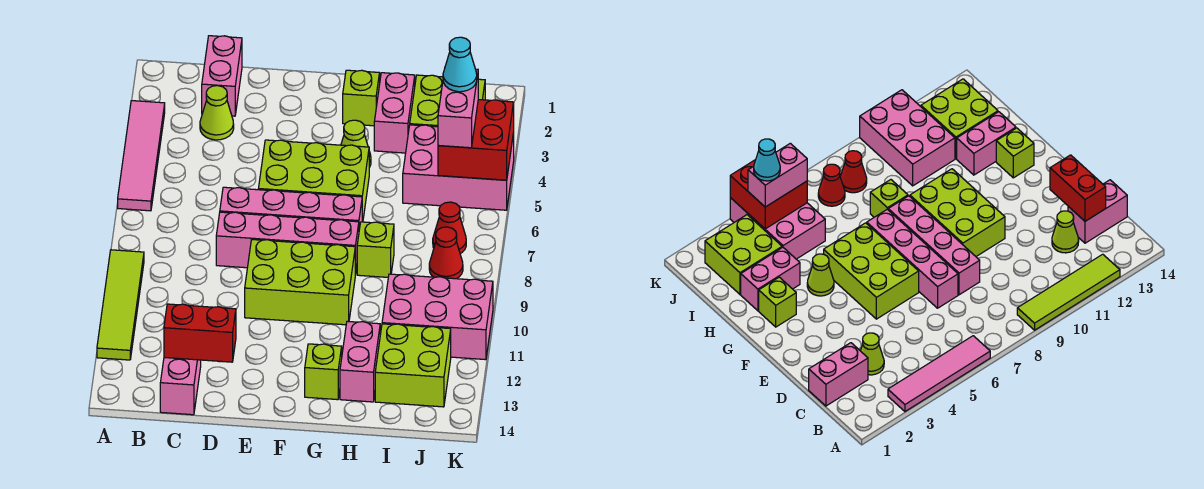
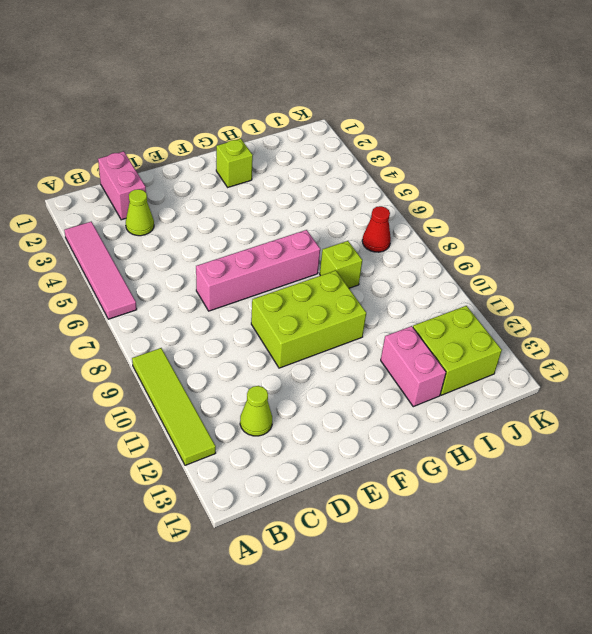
none -> pink 1x2 brick [160,358,201,415]
none -> pink 1x4 brick [216,212,359,275]
none -> lime 2x3 brick [258,140,369,222]

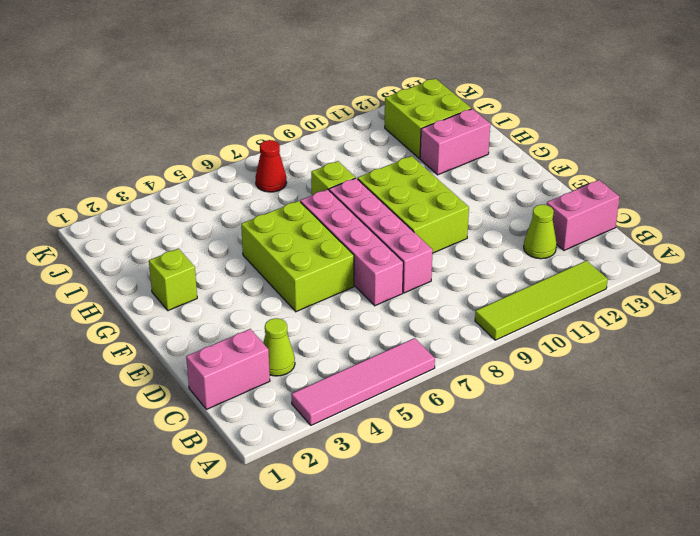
none -> lime 1x1 cone [341,120,371,167]
none -> lime 1x1 brick [305,344,342,400]
none -> pink 1x2 brick [374,73,415,153]

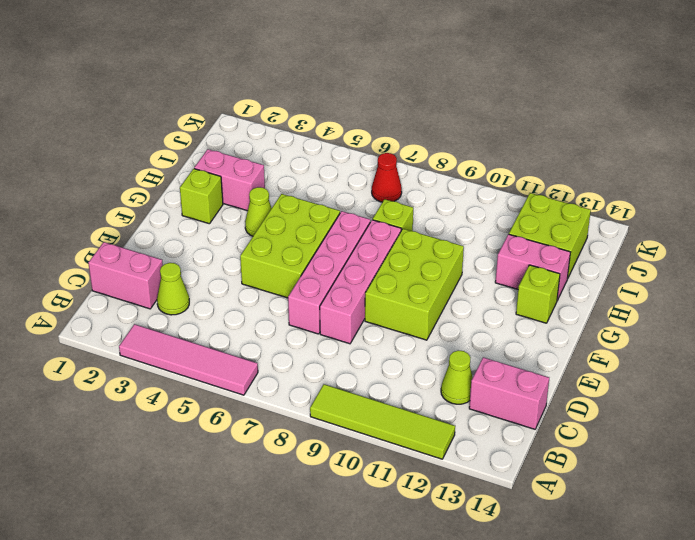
none -> lime 2x2 brick [410,75,485,127]
none -> pink 2x3 brick [403,125,514,210]
none -> pink 2x3 brick [382,274,493,360]

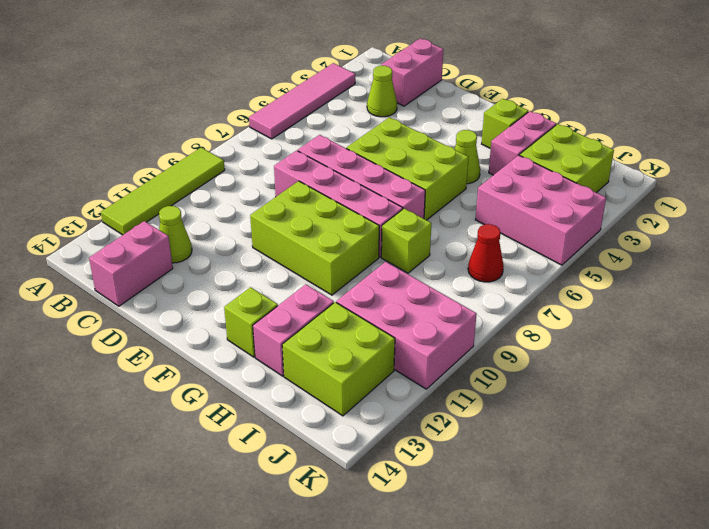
none -> red 1x1 cone [429,227,463,279]
none -> red 1x2 brick [164,304,236,362]
none -> red 2x2 brick [438,100,514,180]

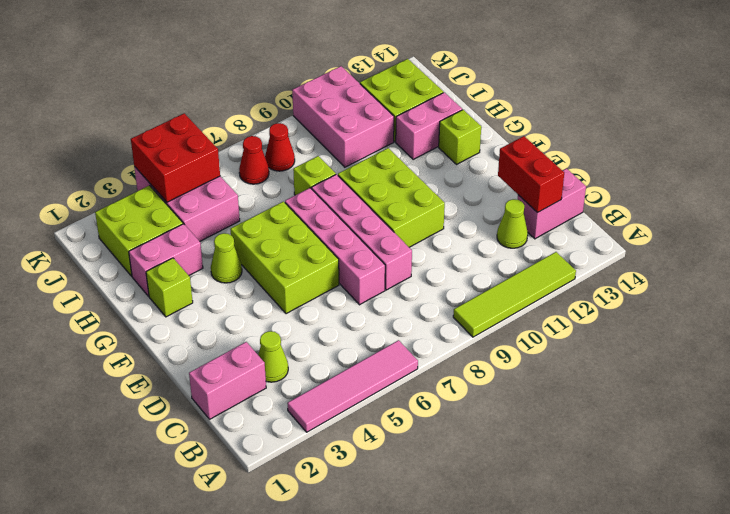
none -> pink 1x2 brick [438,69,478,148]
none -> cyan 1x1 cone [443,37,477,92]

